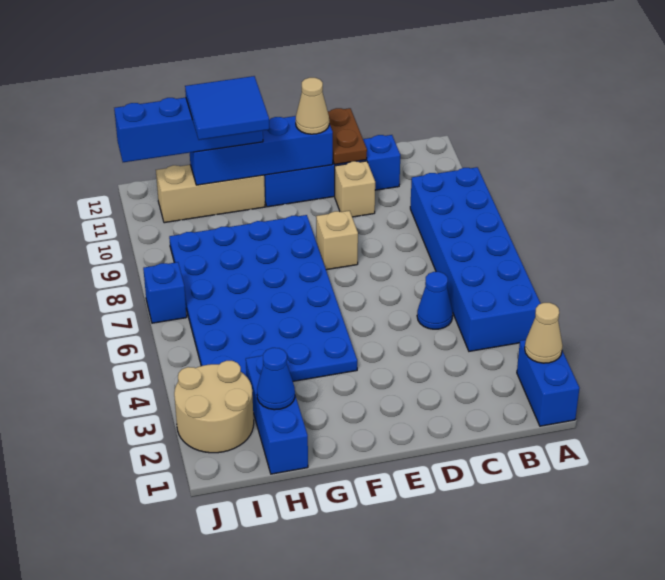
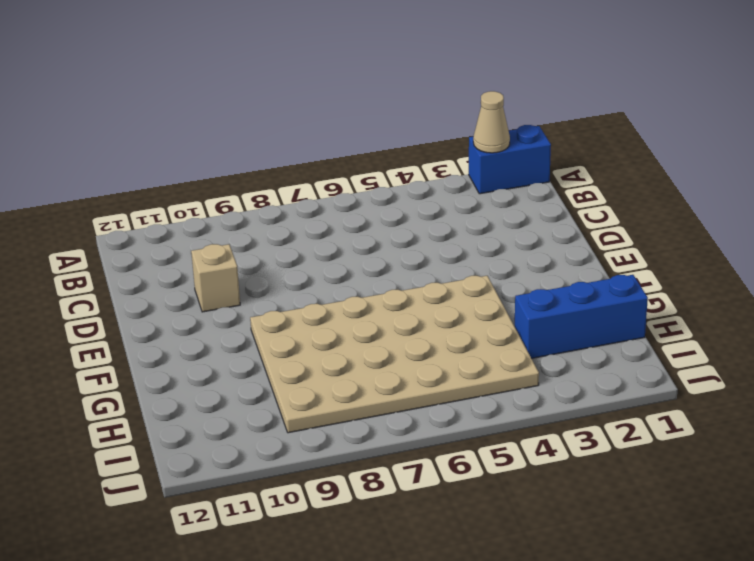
tan 4x6 plate [250,276,539,433] -> blue 4x6 plate [169,215,357,381]
none -> blue 2x6 brick [410,167,541,351]
none -> blue 1x1 cone [417,272,453,329]
none -> blue 1x4 brick [264,135,400,207]

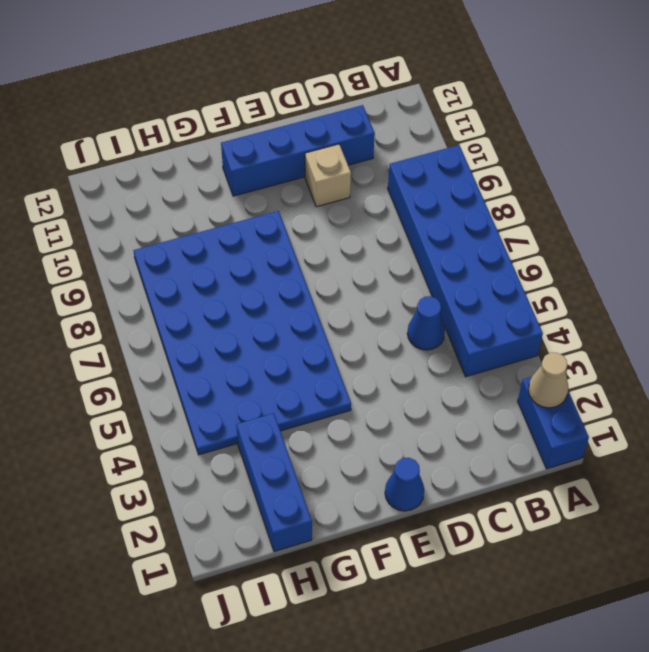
blue 1x1 cone [385,458,424,511] -> blue 1x1 cone moved to [257,348,295,410]
none -> tan 1x1 brick [316,211,358,270]
none -> tan 1x3 brick [156,165,265,223]
none -> tan 2x2 round brick [174,361,254,453]

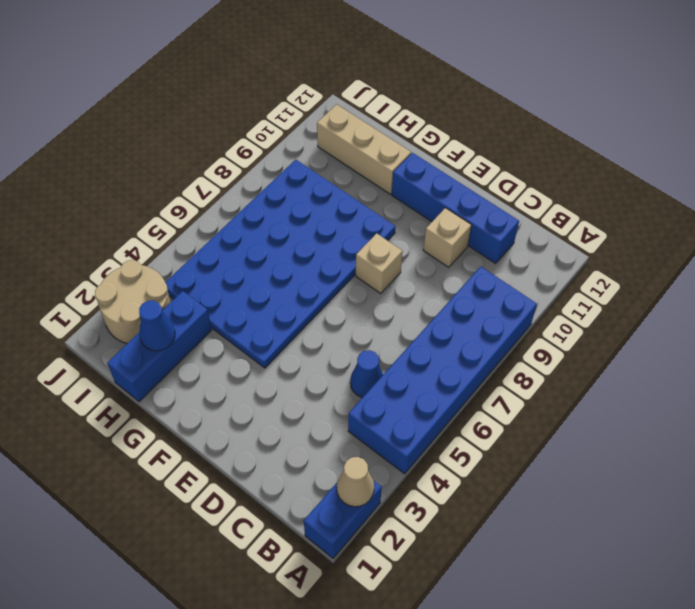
none -> blue 1x1 brick [143,262,187,323]
none -> brown 1x2 plate [328,108,367,164]
none -> blue 1x4 brick [190,116,333,185]

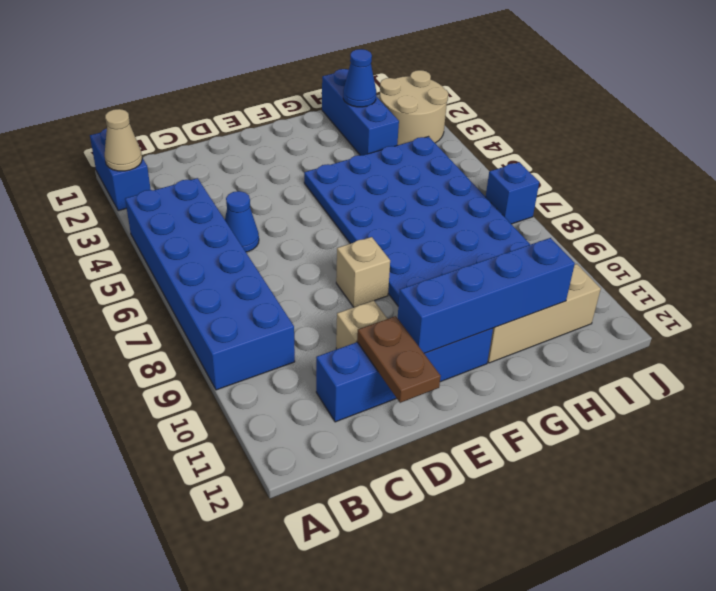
none -> tan 1x1 cone [296,78,329,134]
none -> blue 1x4 brick [114,98,263,162]
none -> blue 2x2 tile [185,76,269,140]

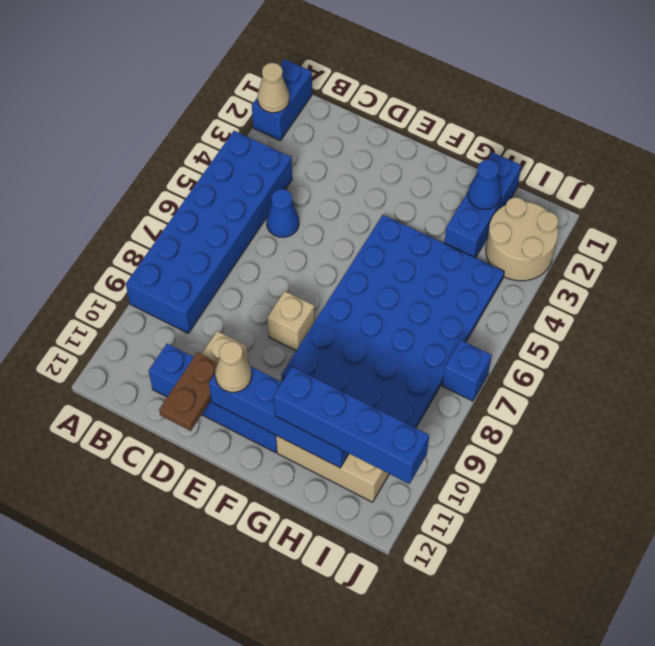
none -> blue 2x2 tile [185,76,269,140]

